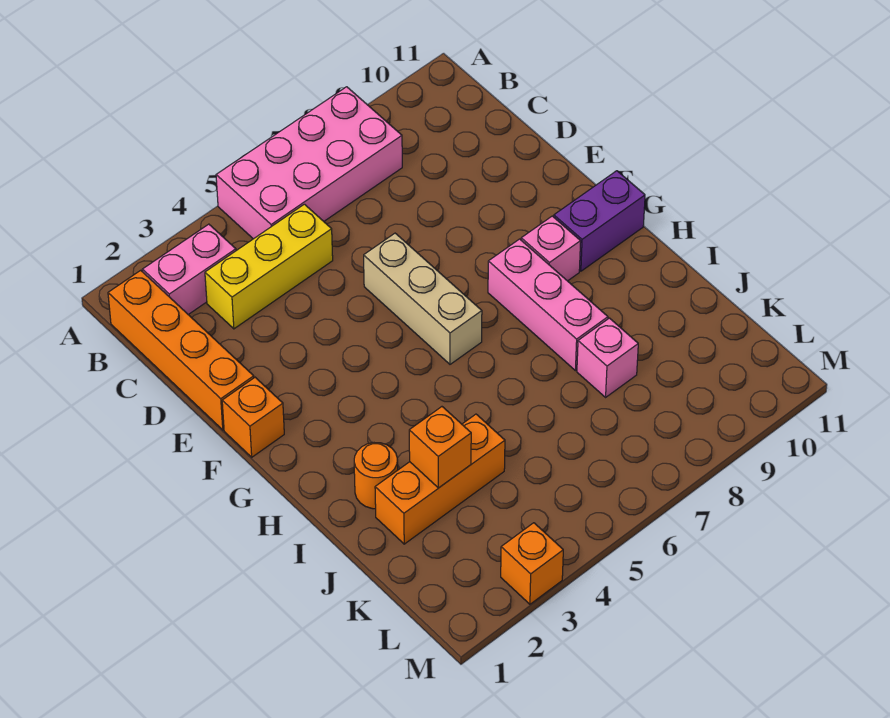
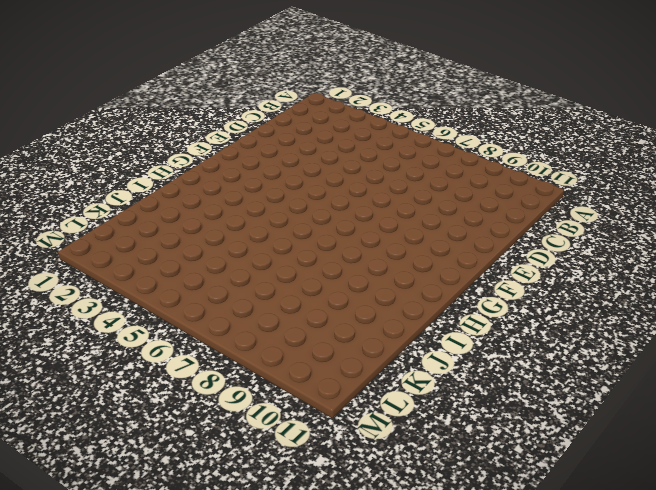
none -> pink 2x4 brick [216,87,402,239]
none -> orange 1x4 brick [108,270,254,430]
none -> pink 1x2 brick [142,224,236,315]

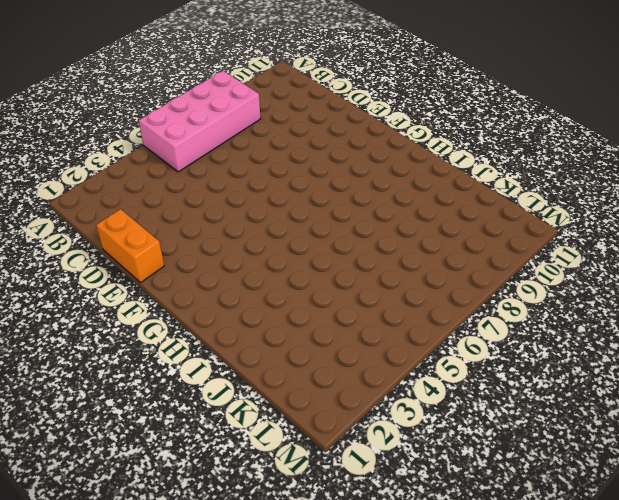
orange 1x2 brick [96,209,164,282] -> orange 1x4 brick [108,270,254,430]
none -> pink 1x2 brick [142,224,236,315]
none -> yellow 1x3 brick [205,204,333,329]
none -> tan 1x3 brick [364,233,482,364]

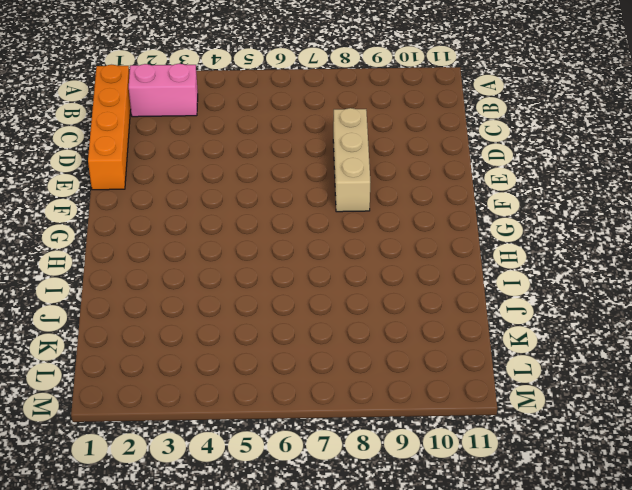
tan 1x3 brick [333,108,370,212] -> tan 1x3 brick moved to [364,233,482,364]
none -> pink 2x4 brick [216,87,402,239]
none -> yellow 1x3 brick [205,204,333,329]
none -> orange 1x1 brick [222,377,284,457]

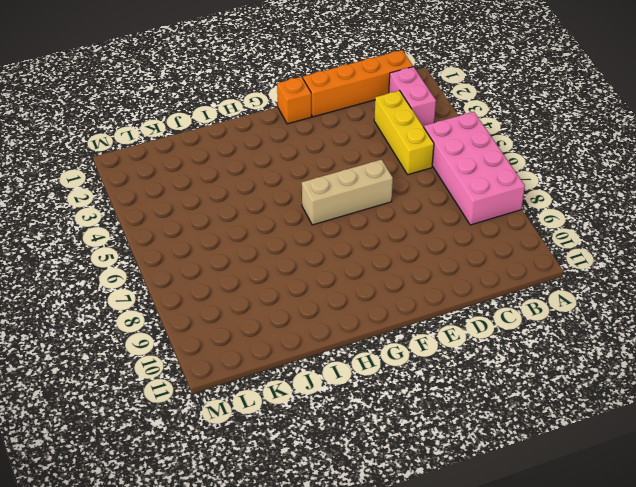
none -> pink 1x3 brick [488,239,608,371]
none -> pink 1x1 brick [521,216,581,281]
none -> purple 1x2 brick [554,171,645,271]

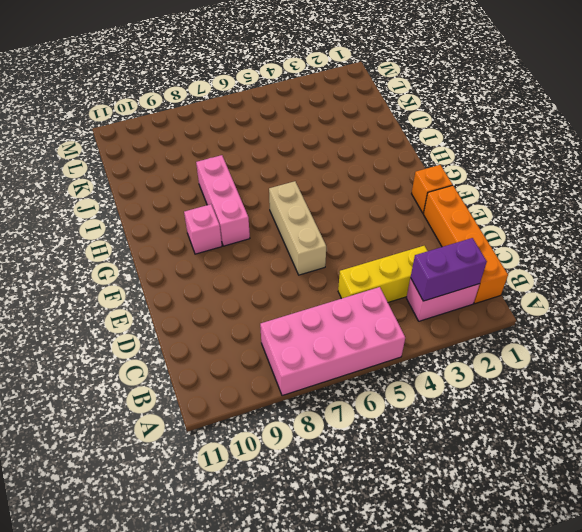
purple 1x2 brick [411,238,487,301] -> purple 1x2 brick moved to [554,171,645,271]
none -> orange 1x1 round brick [354,443,398,509]
none -> orange 1x3 brick [375,414,505,544]
none -> pink 1x1 brick [577,318,638,397]

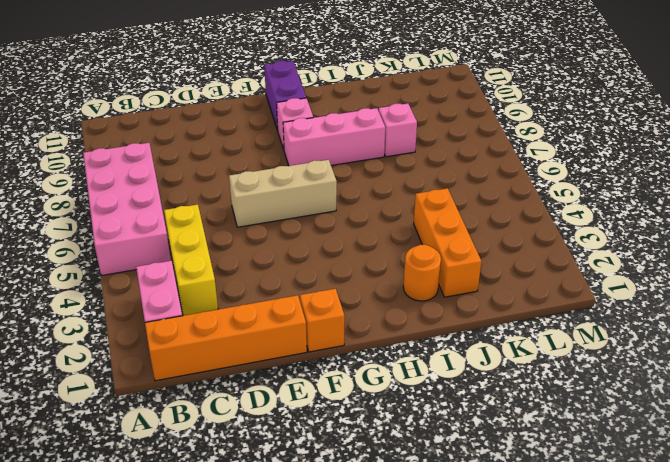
none -> orange 1x1 brick [501,523,563,604]
none -> orange 1x1 brick [409,407,471,488]

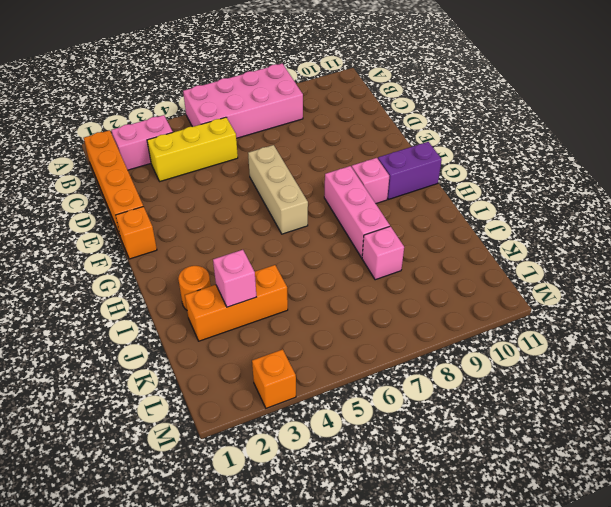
pink 1x1 brick [213,250,256,307] -> orange 1x1 brick [409,407,471,488]

